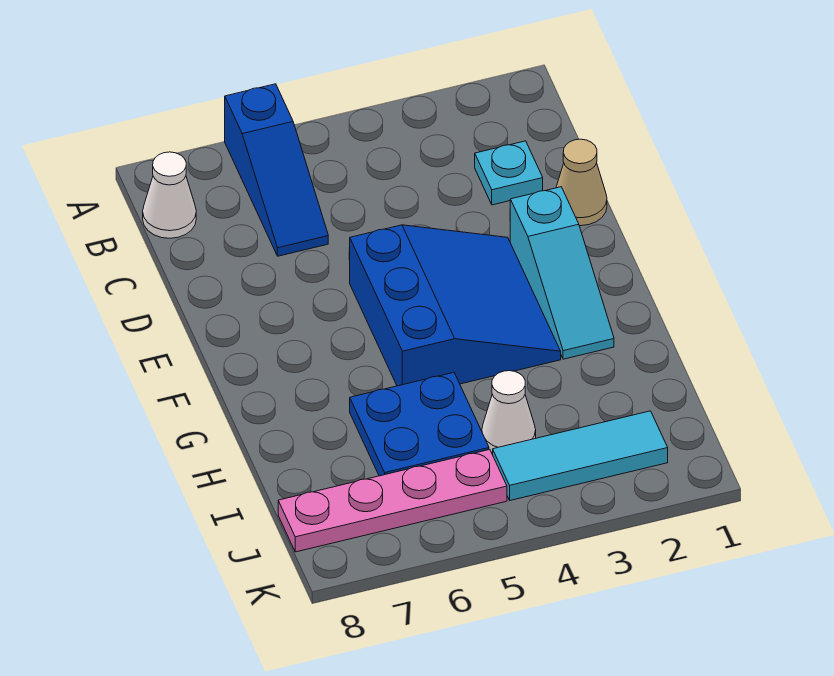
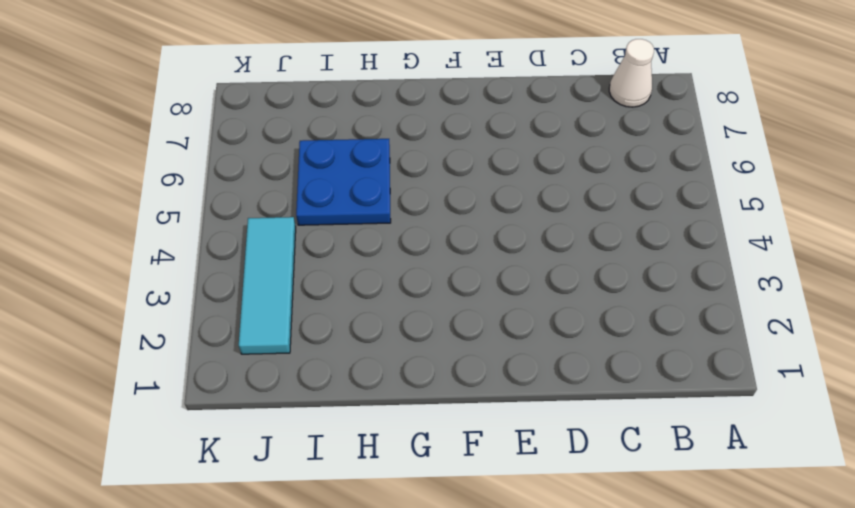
none -> blue 1x3 slope [225,84,328,256]
none -> cyan 1x1 plate [475,141,543,205]

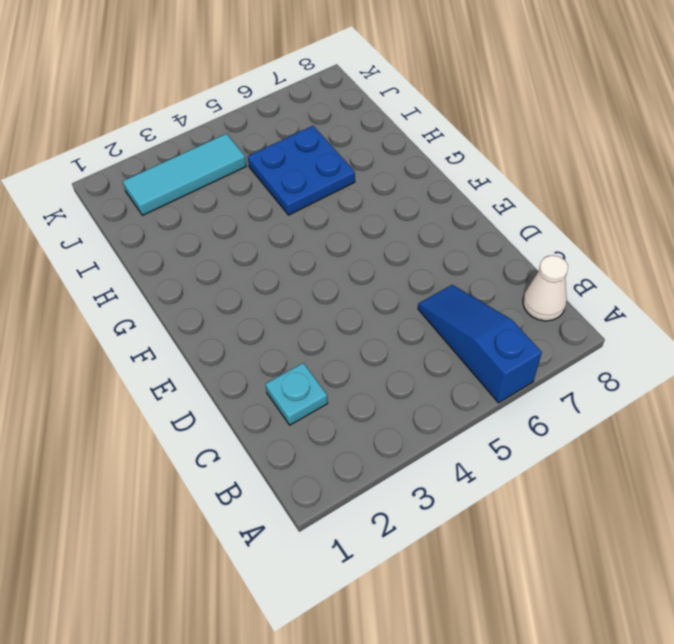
none -> tan 1x1 cone [556,139,607,226]
none -> cyan 1x3 slope [510,187,614,359]

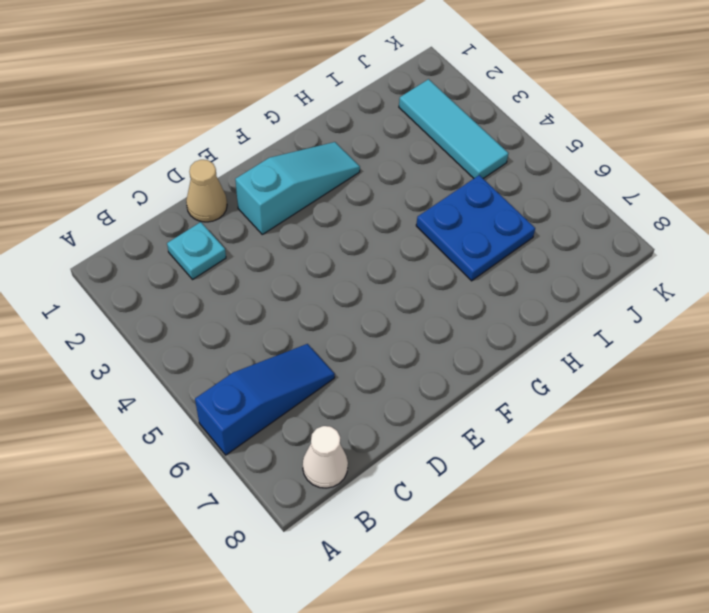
none -> blue 3x3 slope [350,225,561,386]
none -> white 1x1 cone [482,371,536,453]

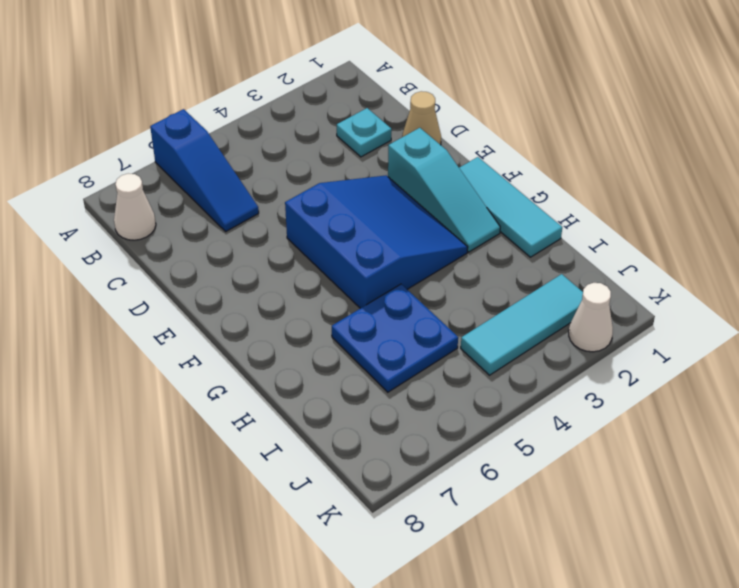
cyan 1x3 tile [459,157,562,257] -> none
white 1x1 cone [569,283,613,352] -> white 1x1 cone moved to [482,371,536,453]
none -> pink 1x4 plate [278,450,507,552]

